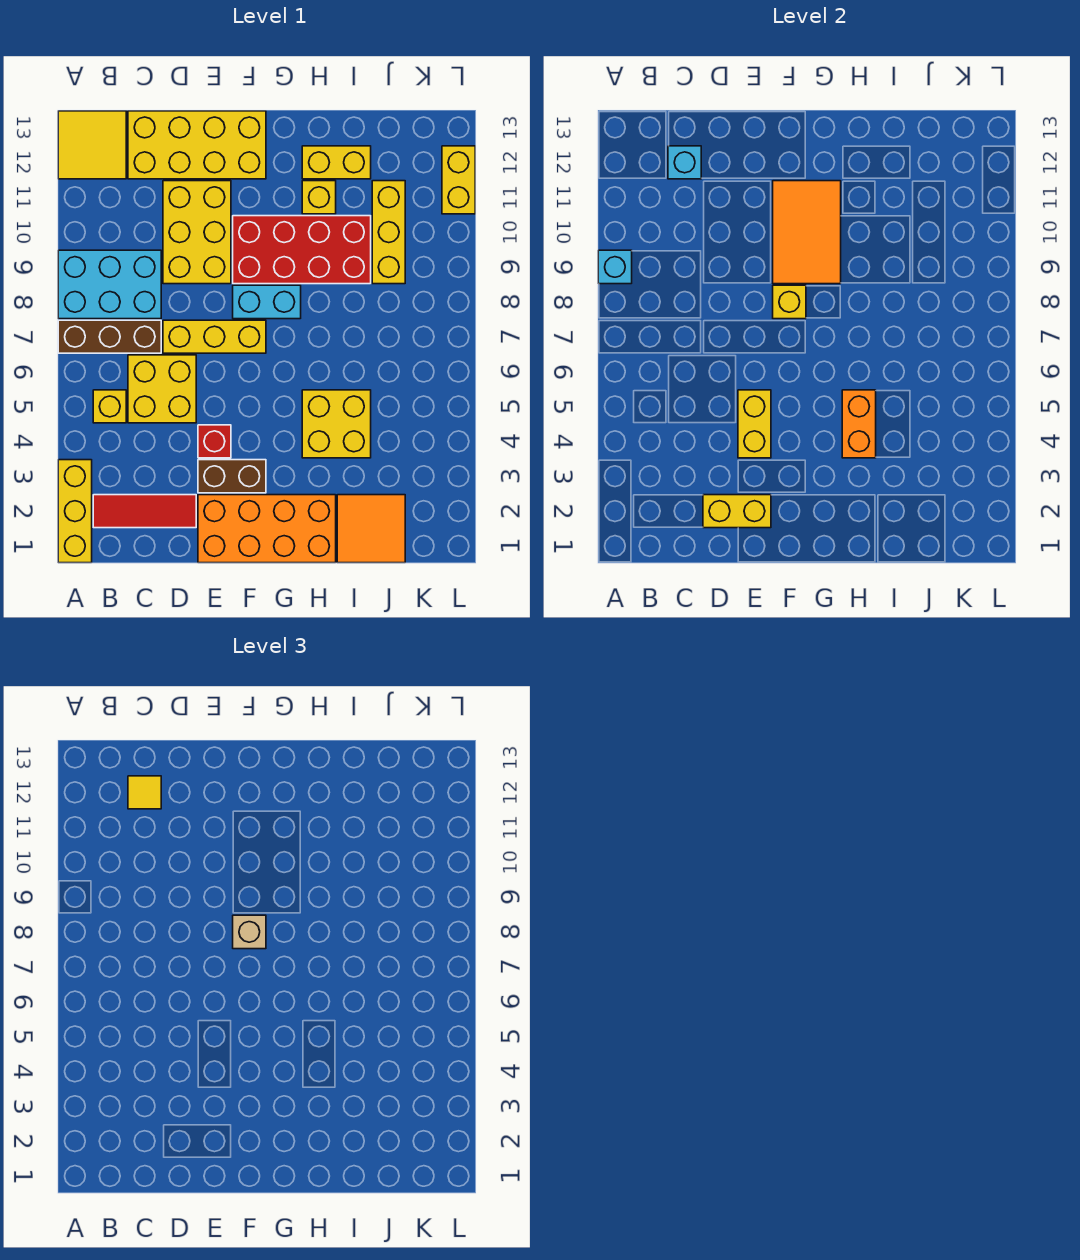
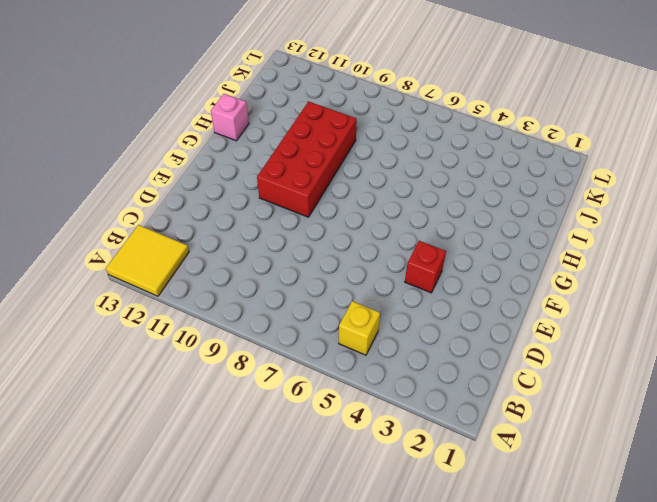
pink 1x1 brick [211,94,249,141] -> none
none -> yellow 1x3 brick [58,460,92,563]
none -> brown 1x3 brick [58,320,161,353]
none -> cyan 2x3 brick [58,250,161,319]
none -> red 1x3 tile [93,495,196,528]

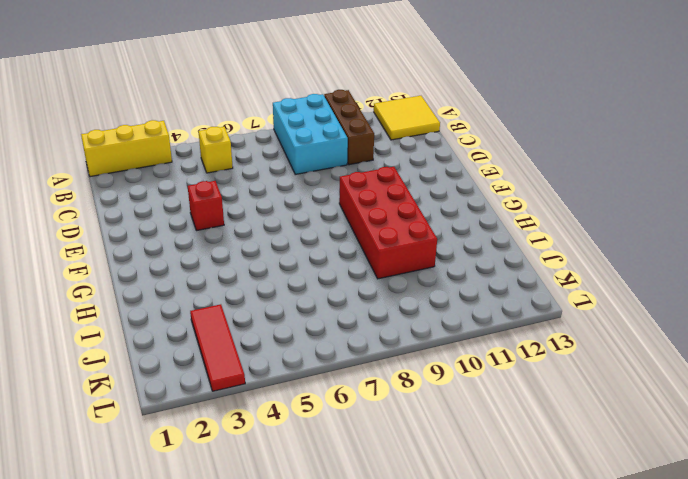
brown 1x3 brick [324,90,374,165] -> brown 1x3 brick moved to [58,320,161,353]
red 1x3 tile [190,304,245,391] -> red 1x3 tile moved to [93,495,196,528]
none -> yellow 2x2 brick [128,355,196,423]
none -> yellow 2x4 brick [128,111,266,179]
none -> yellow 1x3 brick [163,320,266,353]
none -> yellow 2x3 brick [163,181,231,284]

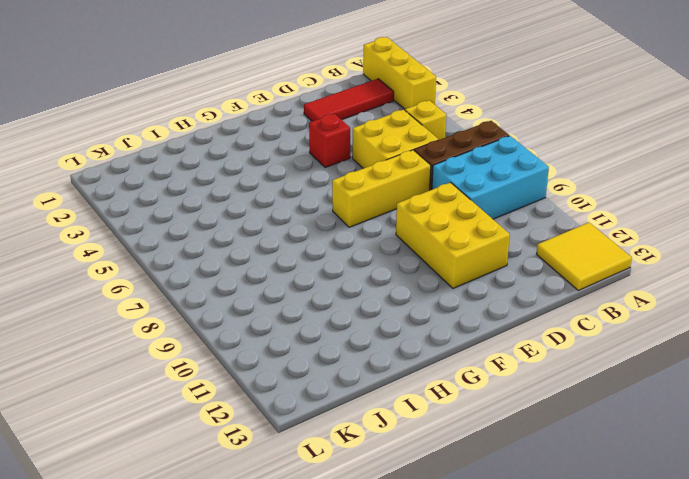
none -> yellow 2x4 brick [128,111,266,179]
none -> orange 2x4 brick [198,495,336,563]
none -> brown 1x2 brick [198,460,266,493]
none -> cyan 1x2 brick [233,285,301,319]

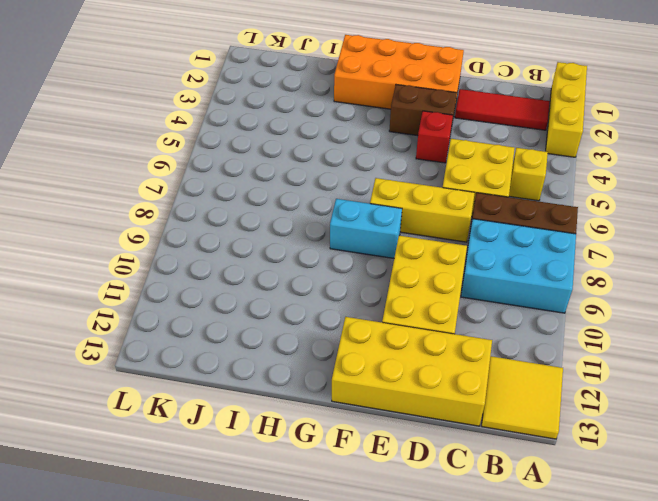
none -> red 2x4 brick [233,216,371,284]
none -> yellow 2x2 brick [302,390,371,458]
none -> yellow 1x1 brick [302,181,336,214]
none -> yellow 1x2 brick [302,146,371,179]

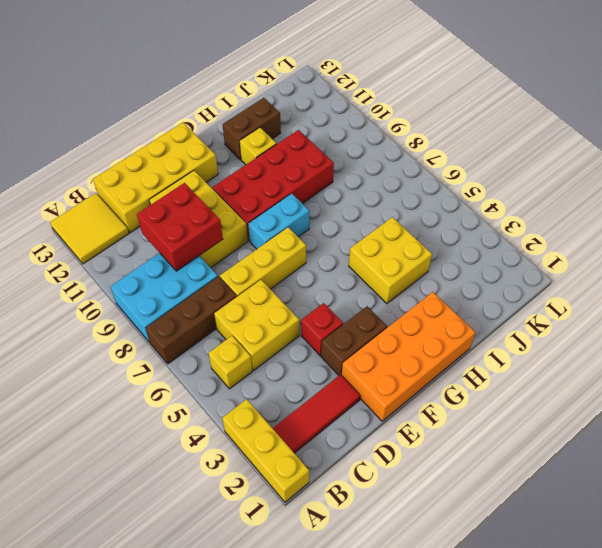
red 2x2 brick [137,183,223,271] -> none
brown 1x2 brick [222,98,281,160] -> yellow 1x2 brick [302,146,371,179]
none -> orange 2x2 tile [337,495,405,563]
none -> yellow 1x3 brick [372,181,405,284]
none -> yellow 1x2 brick [442,146,475,214]
none -> cyan 1x1 brick [598,250,632,284]

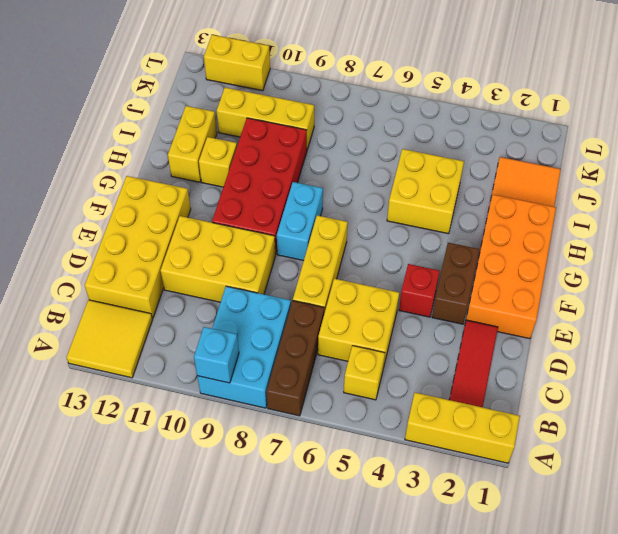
none -> cyan 1x1 brick [668,146,701,179]
none -> yellow 1x2 brick [703,495,771,528]
none -> yellow 1x2 brick [738,390,771,458]
none -> yellow 1x1 brick [773,285,806,319]

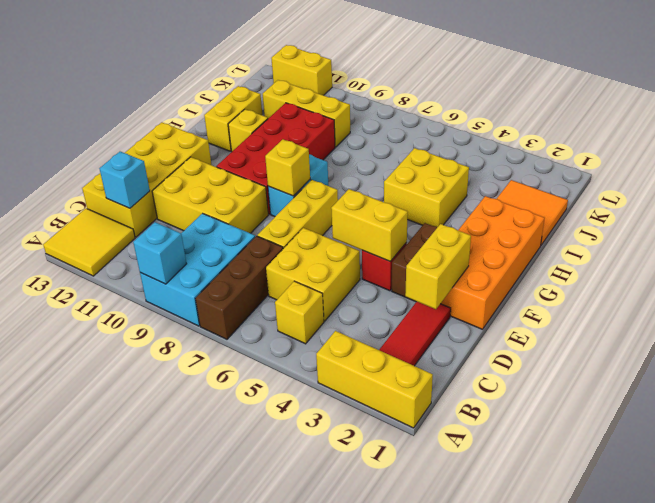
none -> orange 2x3 tile [773,181,841,284]
none -> orange 1x2 brick [842,390,876,458]
none -> yellow 1x1 tile [128,776,161,809]
none -> tan 1x1 brick [233,915,266,949]

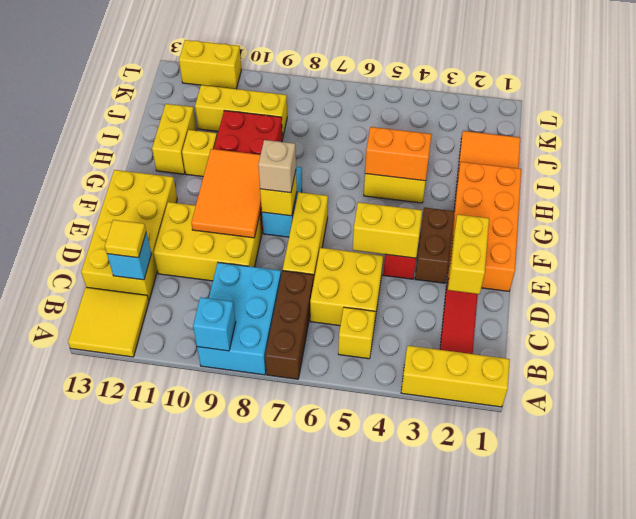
orange 2x3 tile [191,149,261,238] -> orange 2x3 tile turned to [773,181,841,284]

